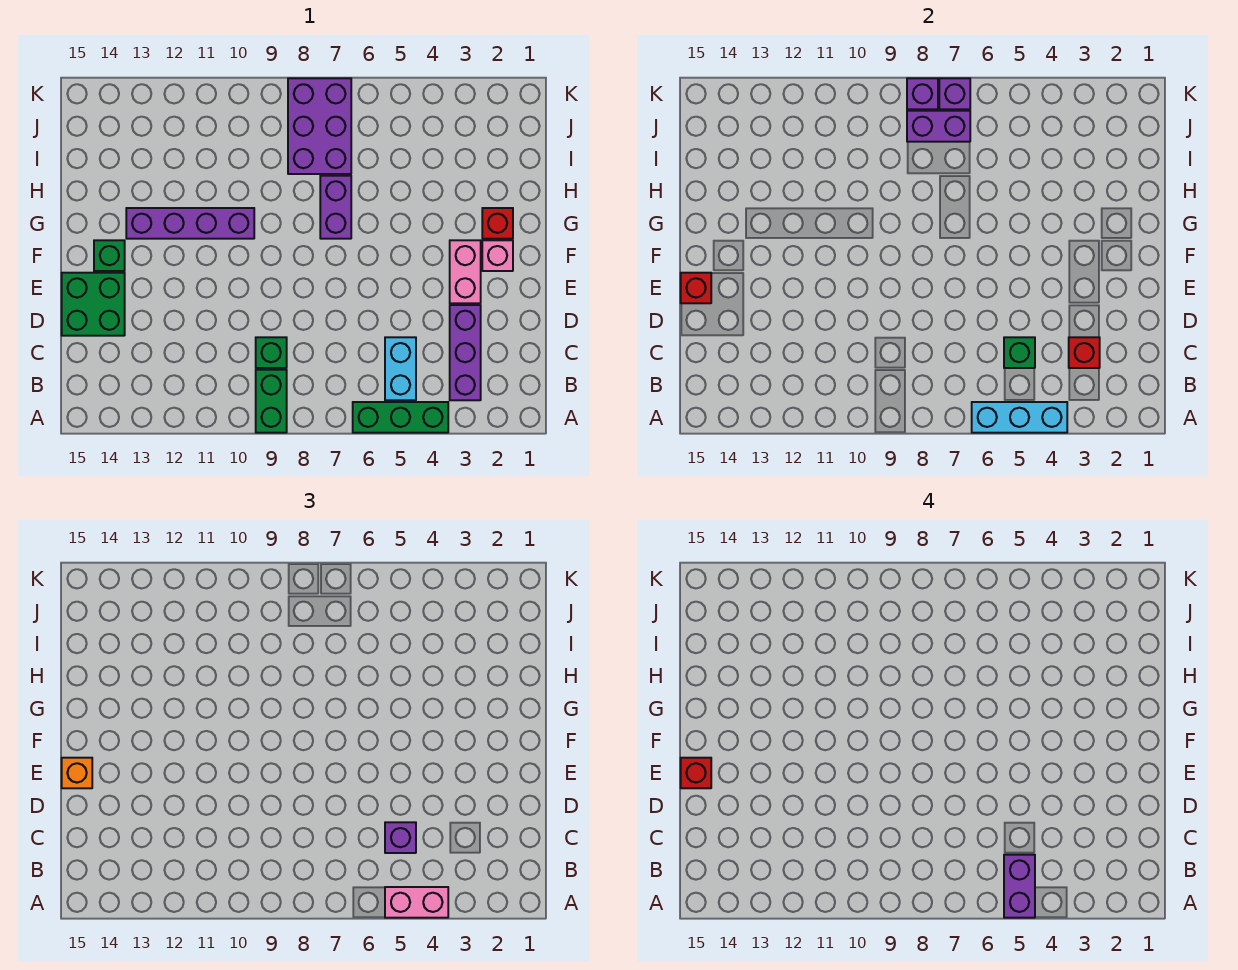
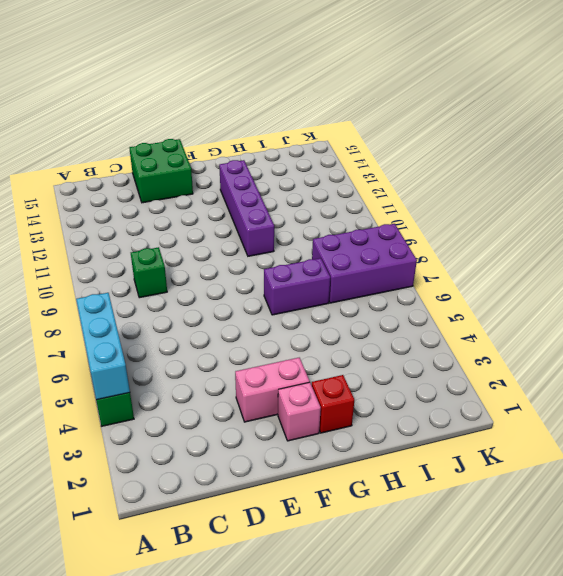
none -> green 1x2 brick [256,370,287,433]
none -> purple 1x3 brick [450,305,481,400]
none -> cyan 1x2 brick [385,337,416,400]

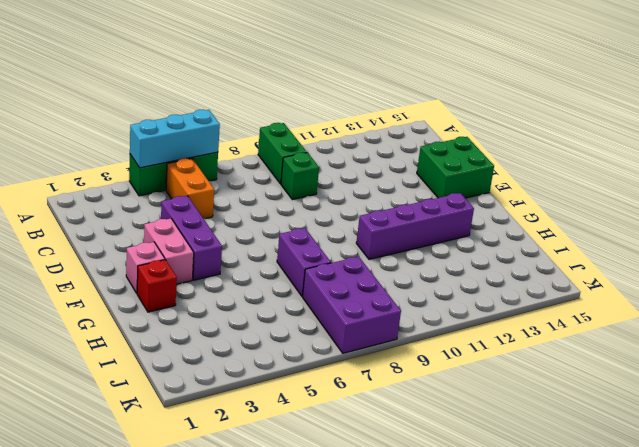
orange 1x2 brick [166,158,214,219] -> cyan 1x2 brick [385,337,416,400]
purple 1x3 brick [161,196,222,280] -> purple 1x3 brick moved to [450,305,481,400]
none -> green 1x1 brick [94,240,125,271]
none -> red 1x1 brick [1069,337,1100,368]
none -> green 1x1 brick [1004,337,1035,368]

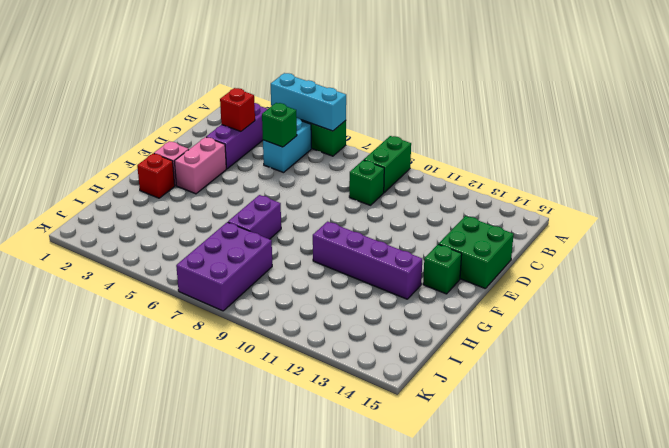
none -> red 1x1 brick [681,273,711,303]
none -> purple 1x2 brick [907,111,970,142]
none -> purple 1x1 brick [939,78,970,109]

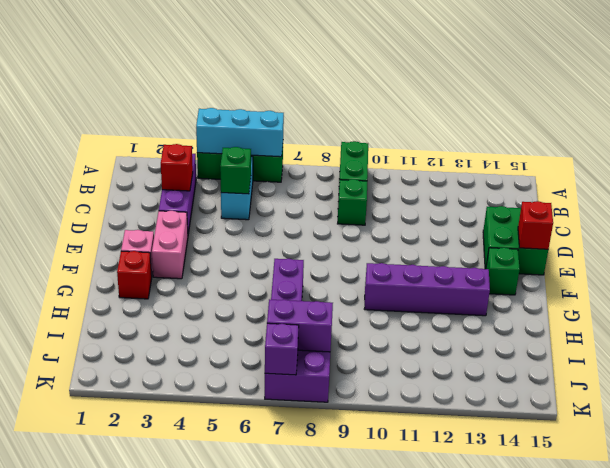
none -> purple 1x1 brick [907,78,938,109]
none -> pink 1x2 brick [385,887,448,918]
none -> purple 1x1 brick [385,822,416,853]

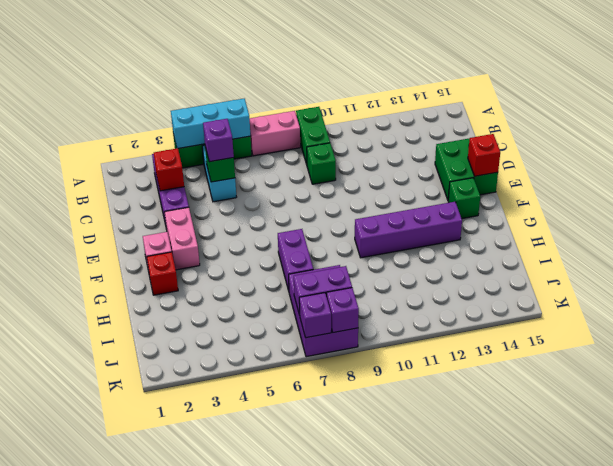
pink 1x2 brick [250,111,300,156] -> pink 1x2 brick moved to [385,887,448,918]
none -> orange 1x1 brick [62,758,92,788]
none -> purple 1x2 brick [1004,855,1035,918]
none -> red 1x1 brick [681,758,711,788]

